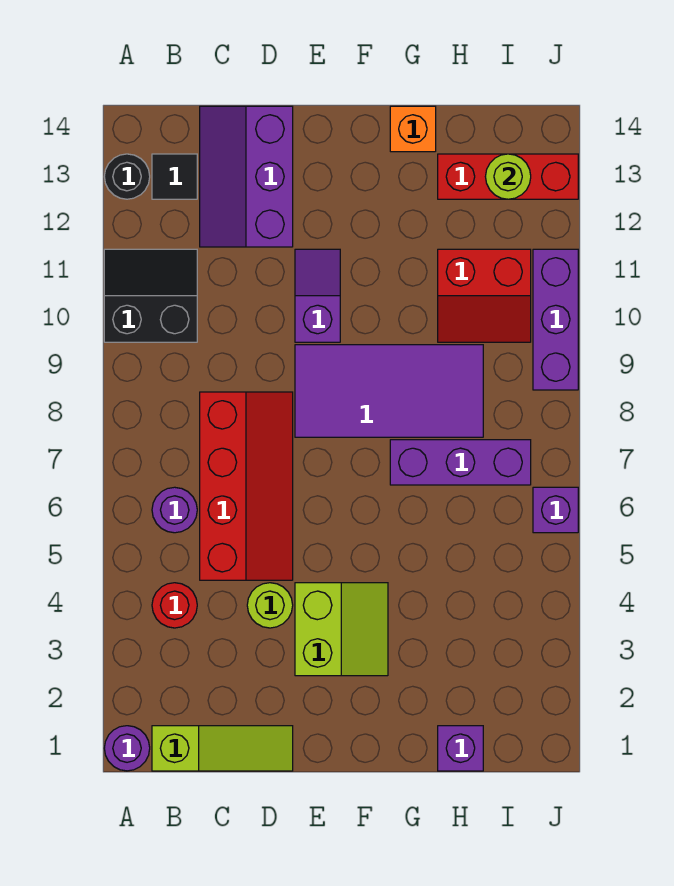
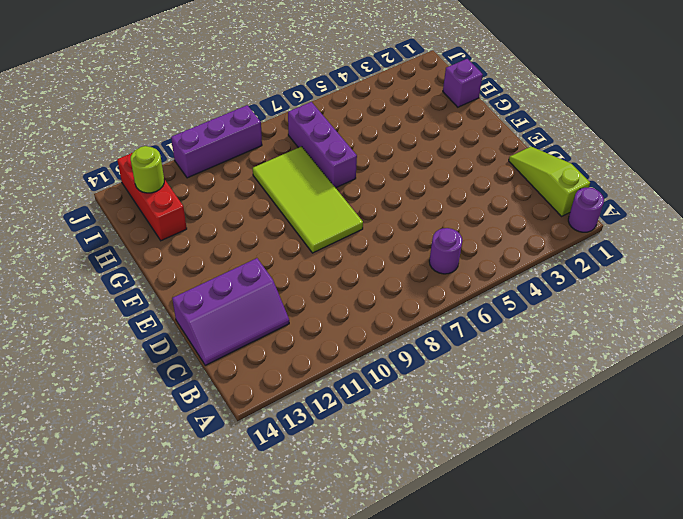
lime 2x4 tile [253,146,363,253] -> purple 2x4 tile [295,345,483,437]
none -> black 2x2 slope [104,249,197,342]
none -> black 1x1 round brick [104,154,150,199]
none -> red 1x1 round brick [152,583,197,628]

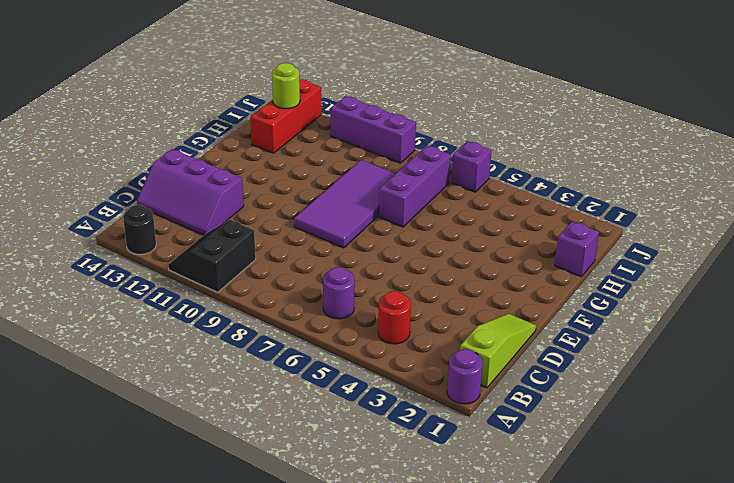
none -> black 1x1 tile [152,154,197,199]
none -> red 2x4 slope [200,392,293,580]
none -> lime 1x1 round brick [247,583,293,628]

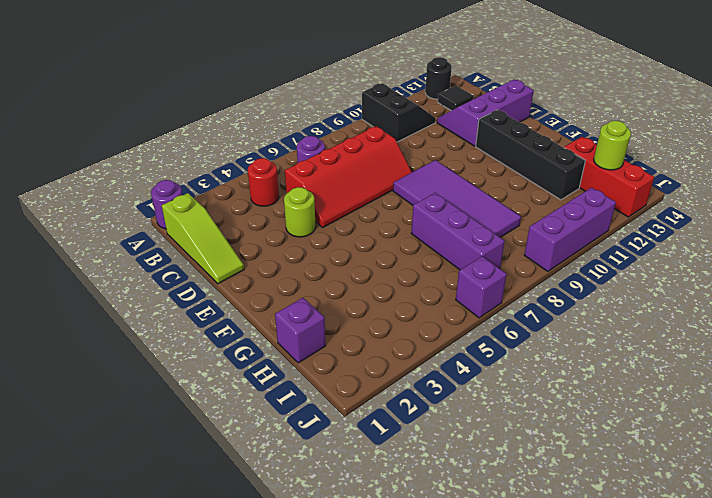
black 1x4 brick [476,110,585,200] -> none
none -> lime 2x2 slope [295,583,388,676]
none -> purple 1x2 slope [295,249,340,342]
none -> orange 1x1 brick [390,106,436,152]

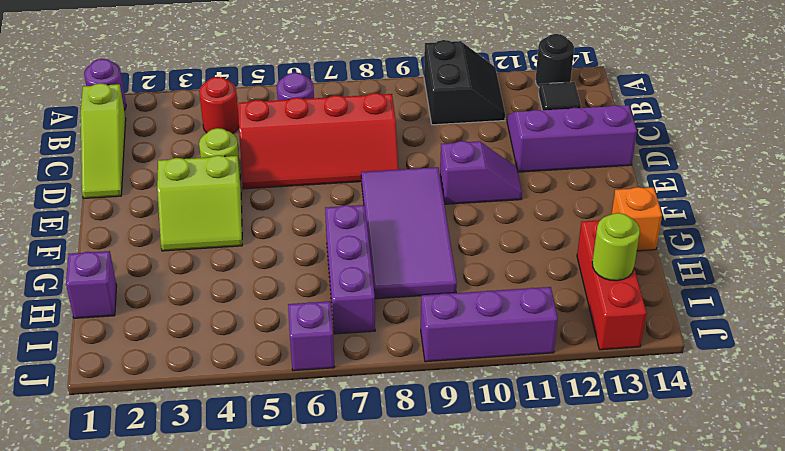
none -> red 2x2 slope [438,249,531,342]

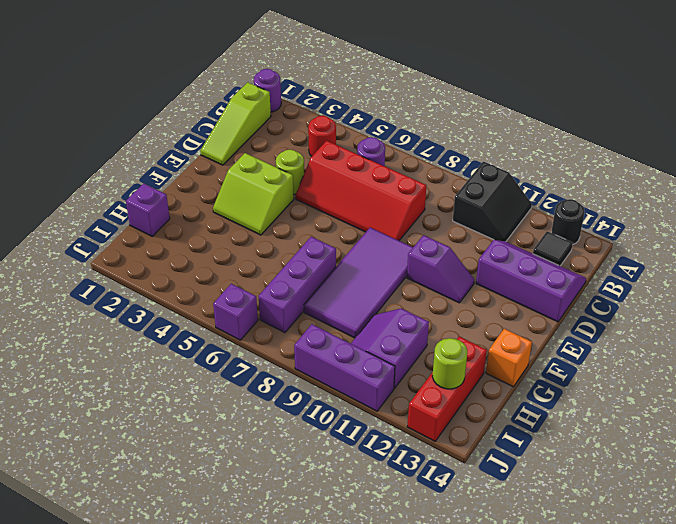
purple 2x2 slope [351,308,429,388] -> red 2x2 slope [438,249,531,342]

